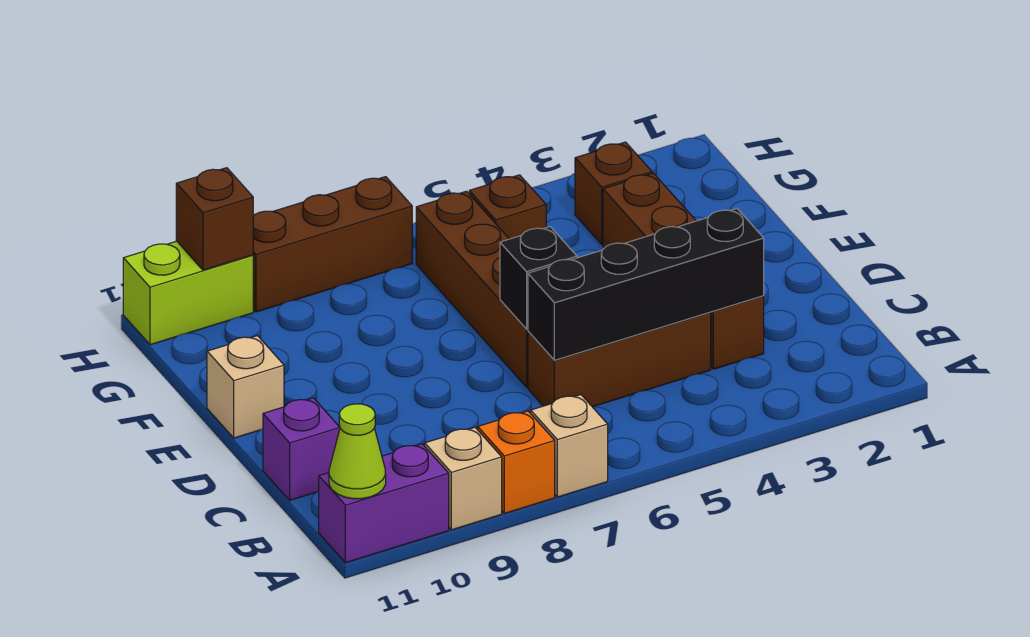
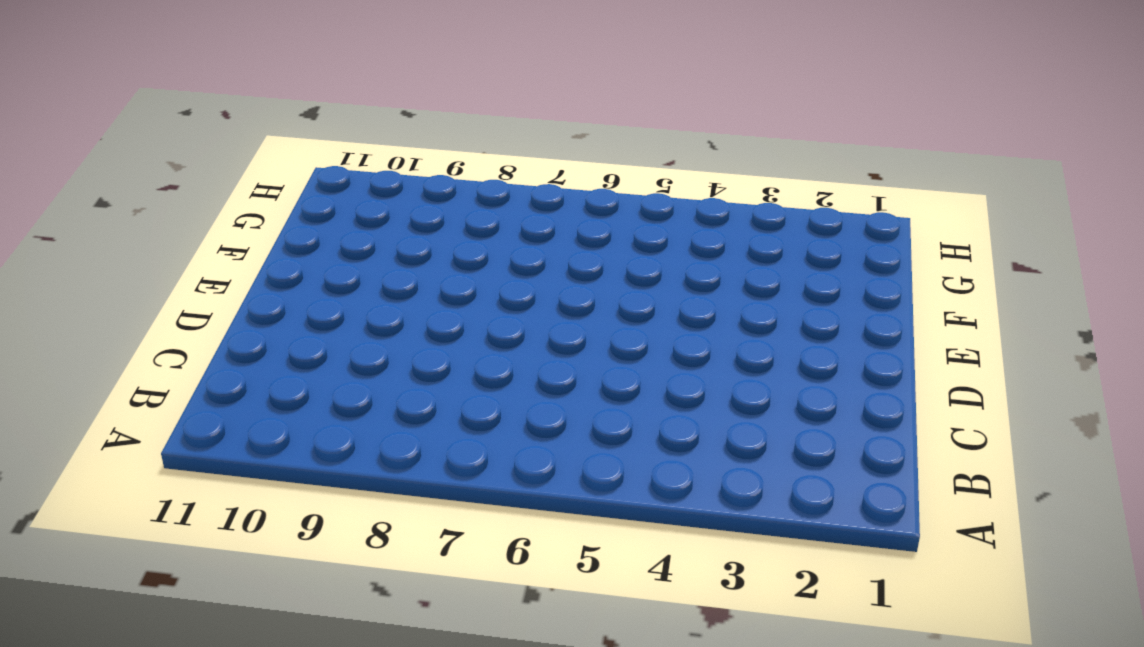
none -> tan 1x1 brick [531,395,608,497]
none -> orange 1x1 brick [478,411,555,514]
none -> tan 1x1 brick [425,427,502,530]

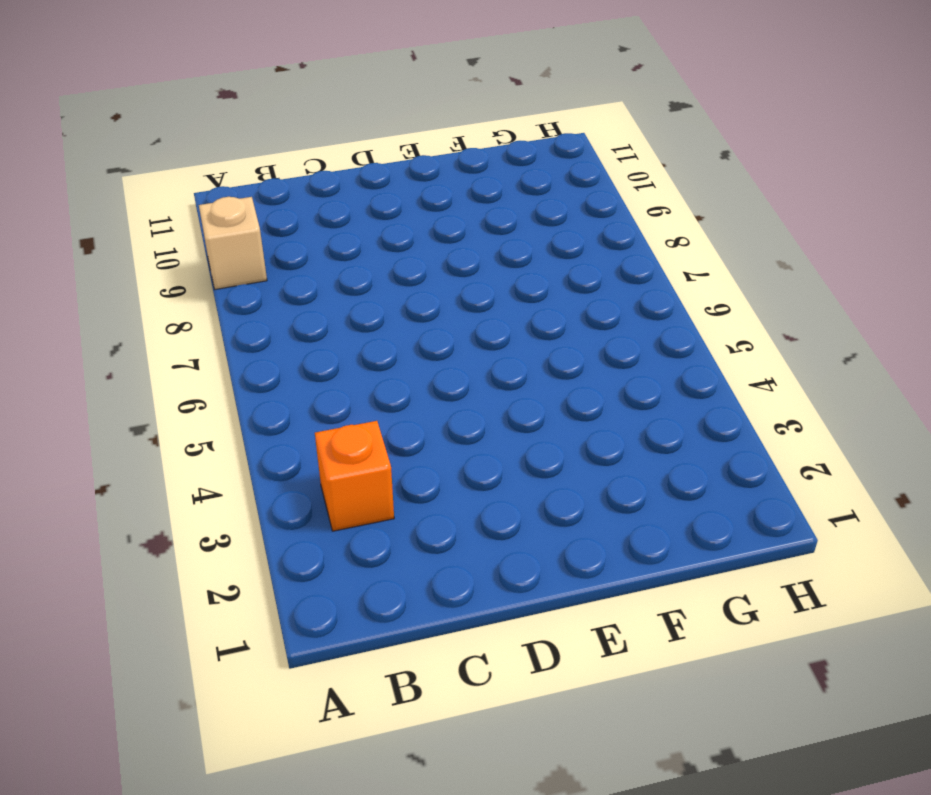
orange 1x1 brick [315,421,394,531] -> orange 1x1 brick moved to [478,411,555,514]
none -> tan 1x1 brick [531,395,608,497]
none -> purple 1x2 brick [319,444,449,563]
none -> brown 1x4 brick [603,173,764,369]

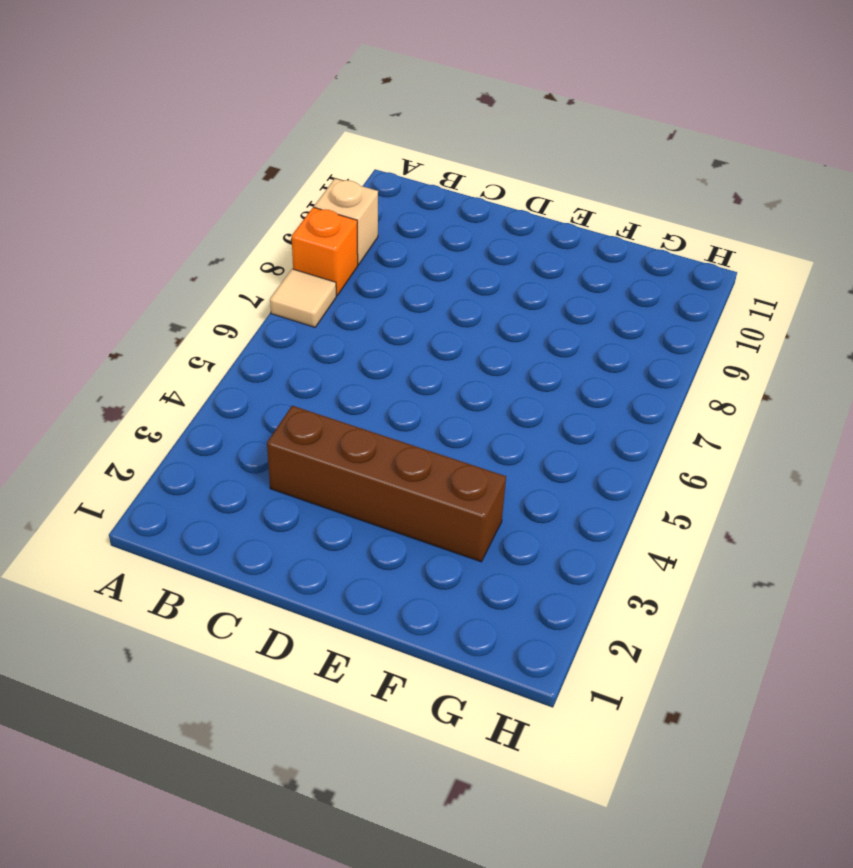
tan 1x1 tile [270,269,336,327] -> tan 1x1 brick [531,395,608,497]
none -> purple 1x2 brick [319,444,449,563]
none -> brown 1x3 brick [528,312,711,407]
none -> purple 1x1 brick [263,398,340,500]

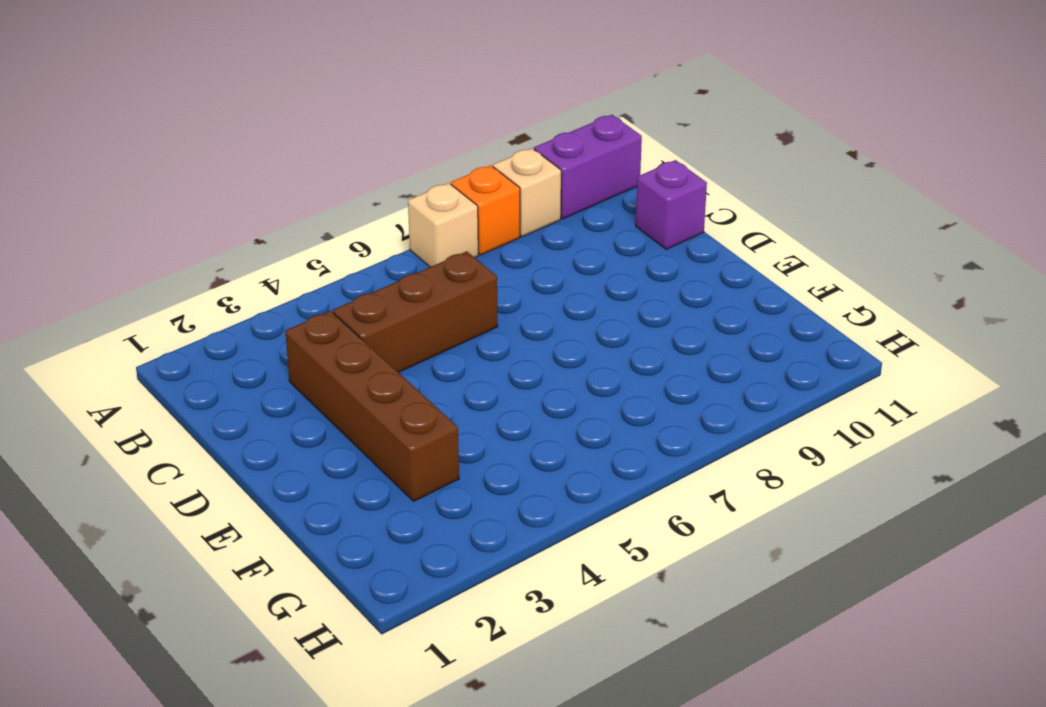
none -> brown 1x4 brick [416,191,528,387]
none -> tan 1x1 brick [207,336,284,438]
none -> brown 1x1 brick [575,142,652,245]

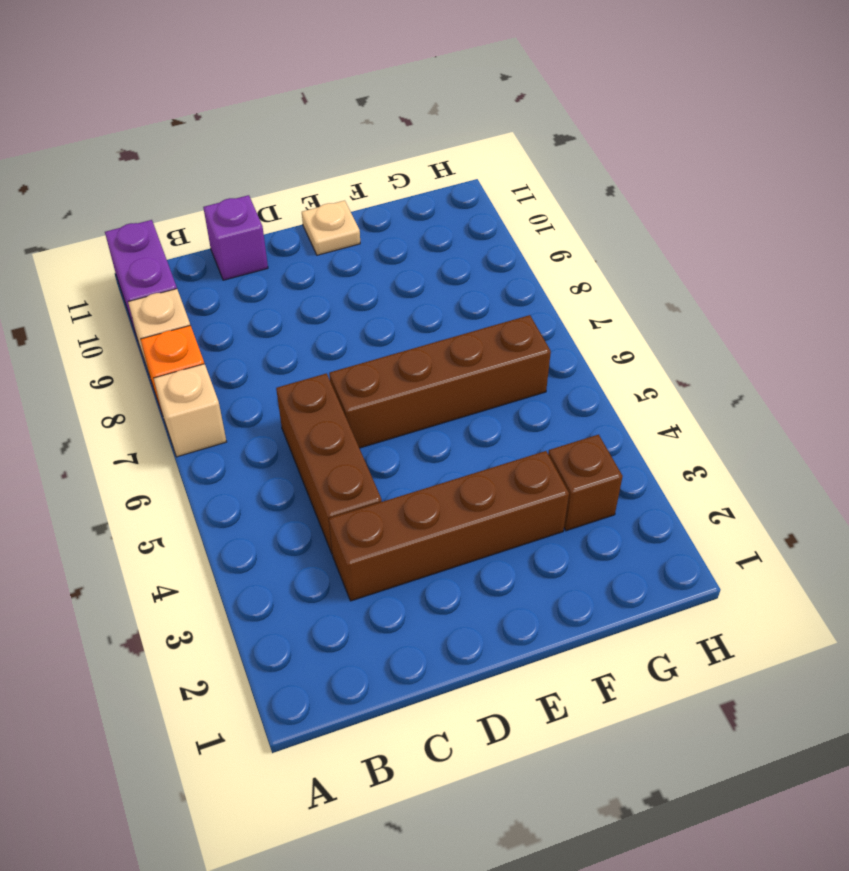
tan 1x1 plate [302,201,360,255] -> tan 1x1 brick [207,336,284,438]
none -> brown 1x1 brick [469,175,546,239]
none -> brown 1x3 brick [253,177,412,312]
none -> lime 1x2 brick [123,241,253,345]

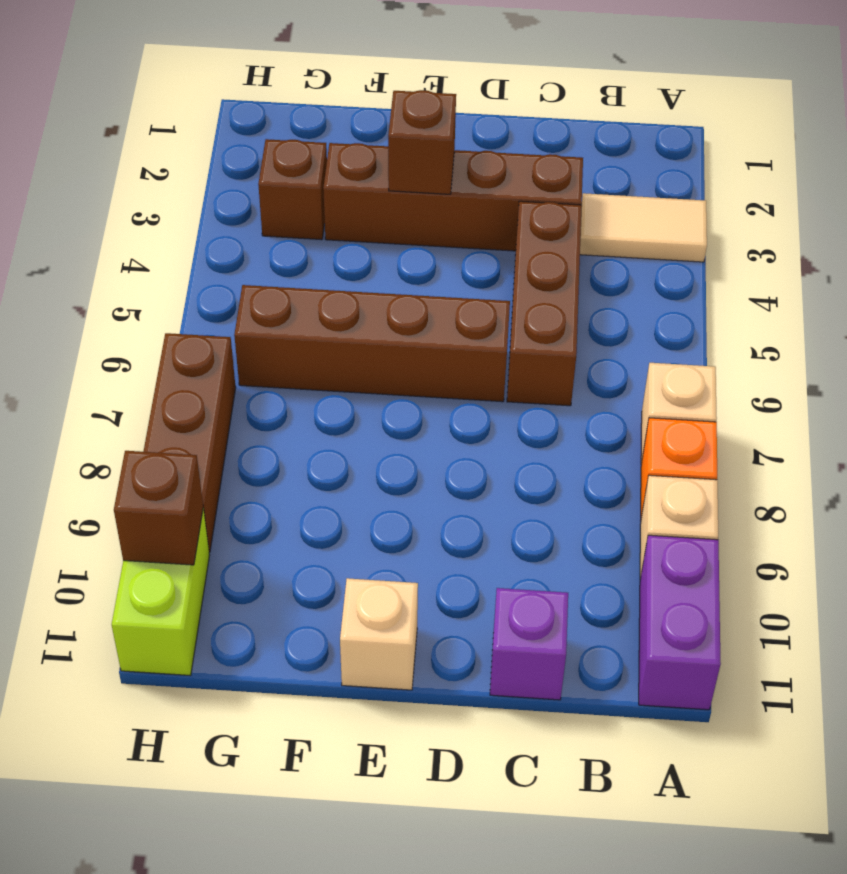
tan 1x2 tile [580,193,707,262] -> none
brown 1x1 brick [388,90,456,194] -> brown 1x1 brick moved to [469,175,546,239]
none -> lime 1x1 cone [329,404,386,499]
none -> black 1x4 brick [528,209,764,360]
none -> black 1x1 brick [500,227,577,329]

